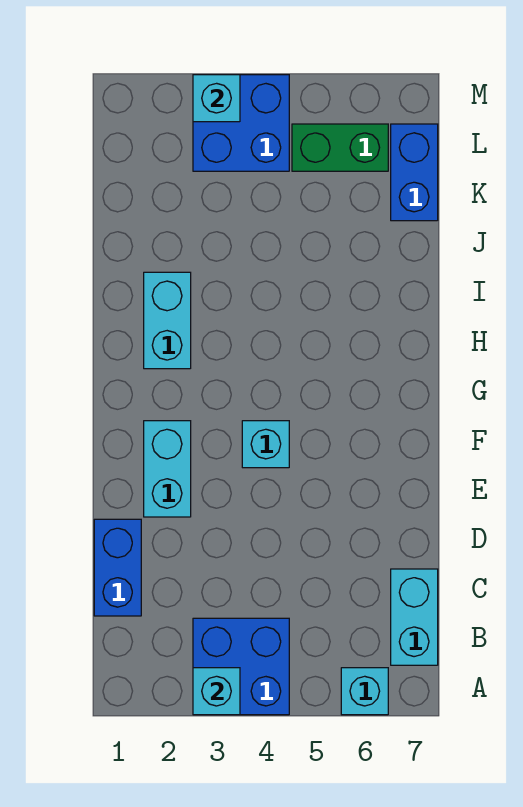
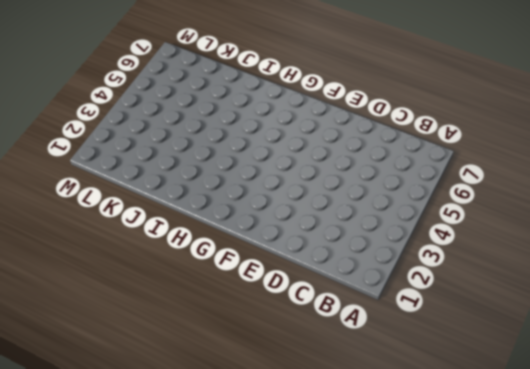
none -> blue 2x2 brick [193,618,289,715]
none -> cyan 1x1 brick [341,668,388,715]
none -> cyan 1x2 brick [391,569,438,665]

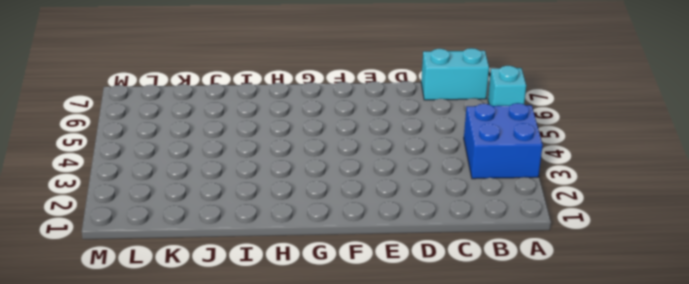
none -> blue 1x2 brick [94,519,141,616]
none -> cyan 1x2 brick [144,421,191,517]
none -> cyan 1x1 brick [242,421,289,468]

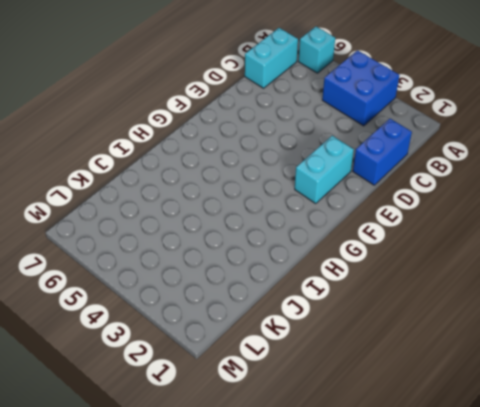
none -> cyan 1x1 brick [242,421,289,468]
none -> cyan 1x2 brick [144,272,191,369]
none -> blue 1x2 brick [391,124,438,221]

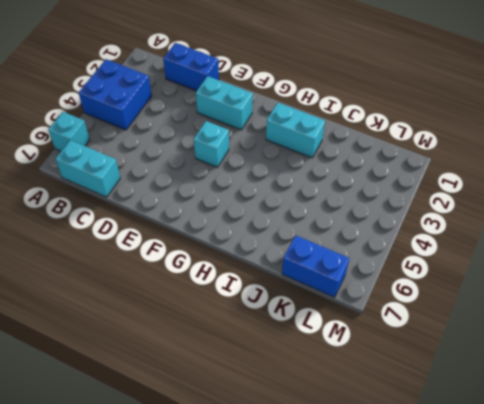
none -> blue 2x2 brick [193,75,289,171]
none -> green 1x2 brick [292,124,388,171]
none -> cyan 1x1 brick [193,668,240,715]

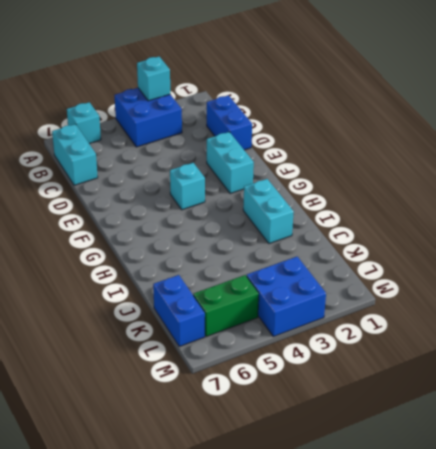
none -> cyan 1x1 brick [193,75,240,122]

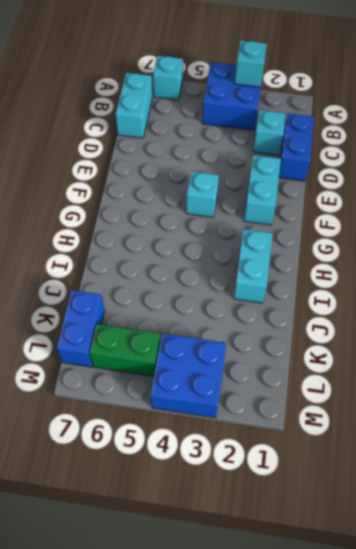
cyan 1x1 brick [253,110,286,155] -> cyan 1x1 brick moved to [193,75,240,122]

